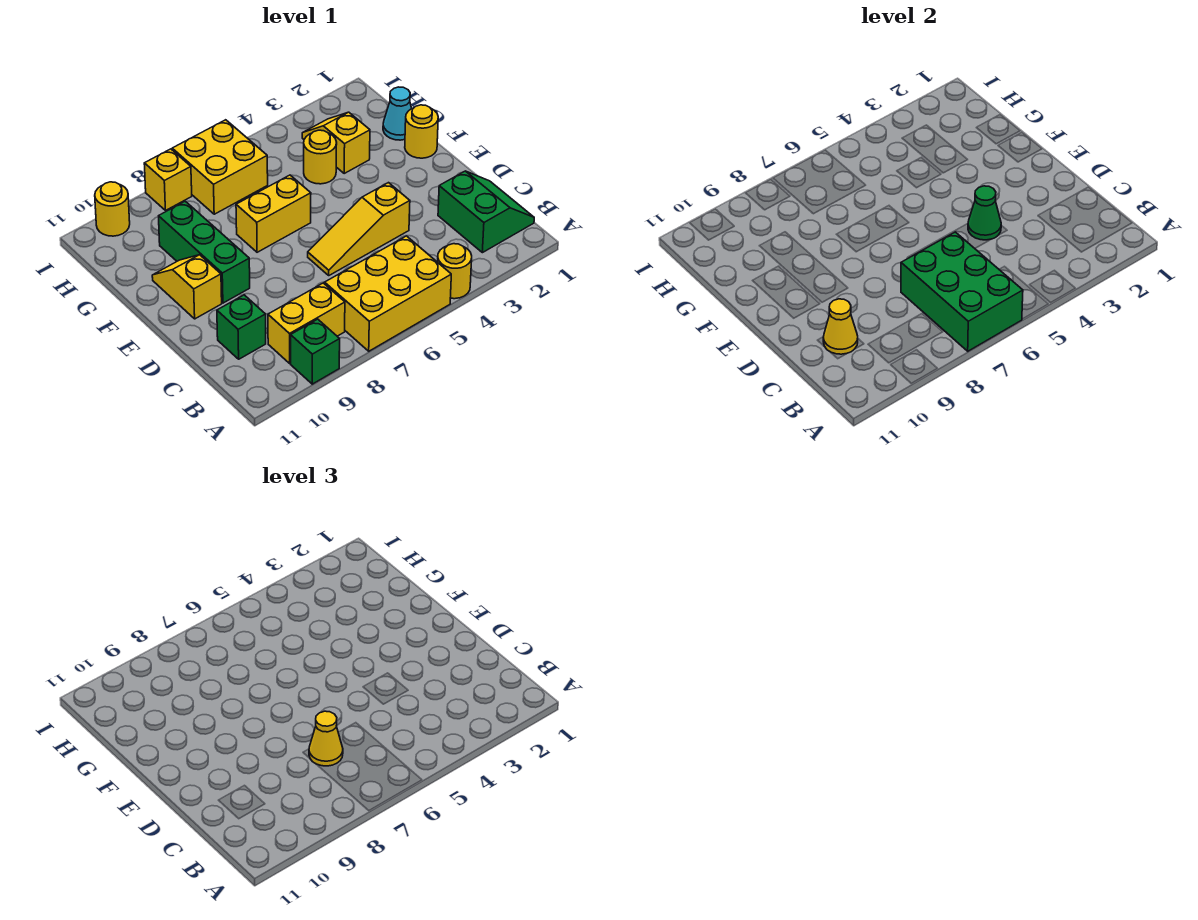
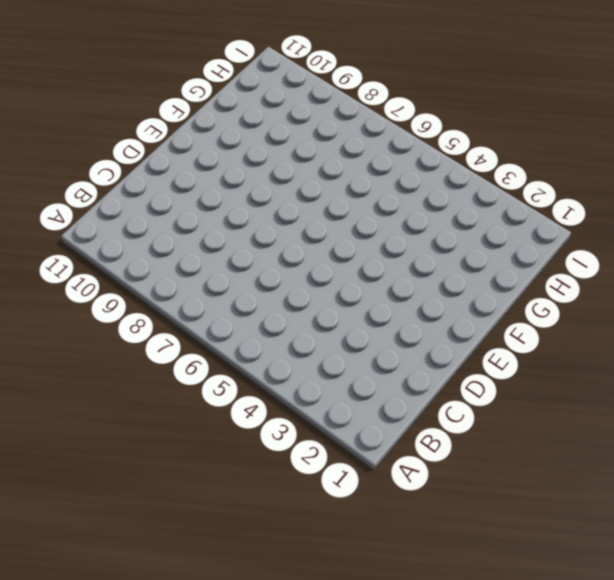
none -> yellow 1x1 round brick [438,244,472,299]
none -> yellow 2x3 brick [325,236,451,351]
none -> green 1x1 brick [291,319,340,384]

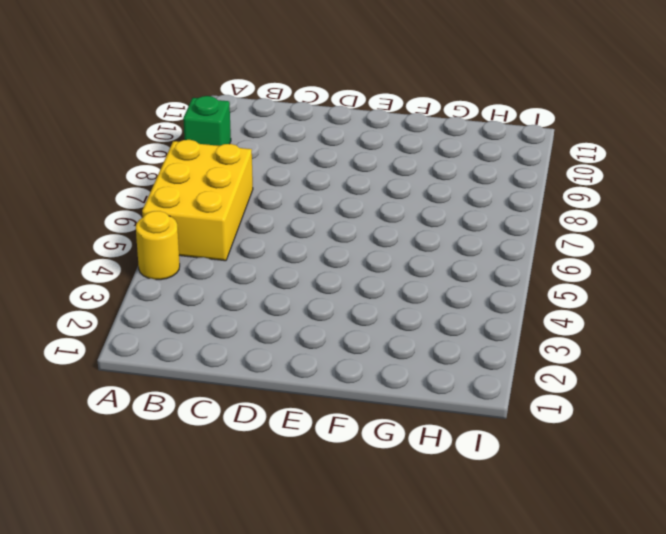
none -> green 2x2 slope [438,171,534,253]
none -> yellow 1x2 brick [268,283,345,363]
none -> green 1x1 brick [217,295,266,359]

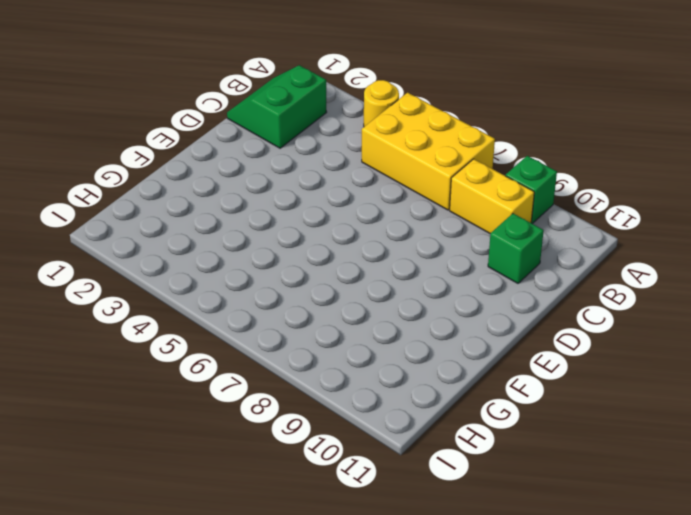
none -> yellow 1x3 slope [308,183,410,275]
none -> green 1x3 brick [159,201,250,303]
none -> yellow 1x2 slope [152,255,222,319]

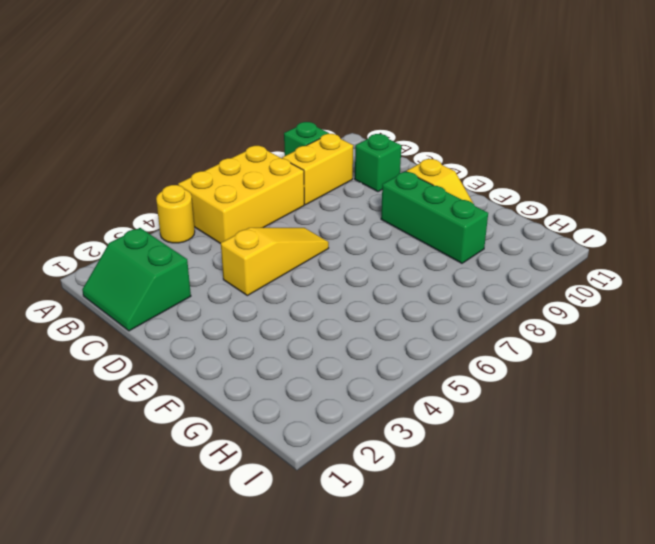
none -> yellow 1x1 round brick [405,105,438,158]
none -> yellow 1x2 brick [236,175,311,252]
none -> cyan 1x1 cone [383,87,412,140]

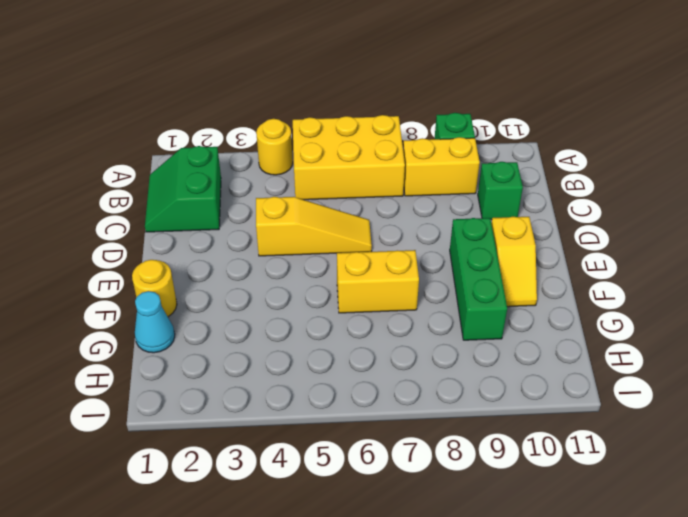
none -> yellow 1x2 slope [302,112,370,173]
none -> yellow 1x1 round brick [304,130,337,184]
none -> yellow 2x2 brick [172,120,268,214]

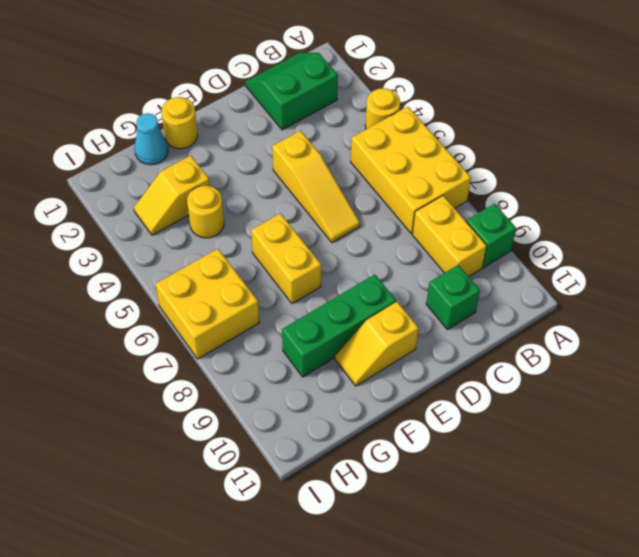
none -> yellow 1x1 brick [144,149,192,211]
none -> yellow 1x1 round brick [95,182,130,236]
none -> green 2x3 brick [901,232,1023,351]

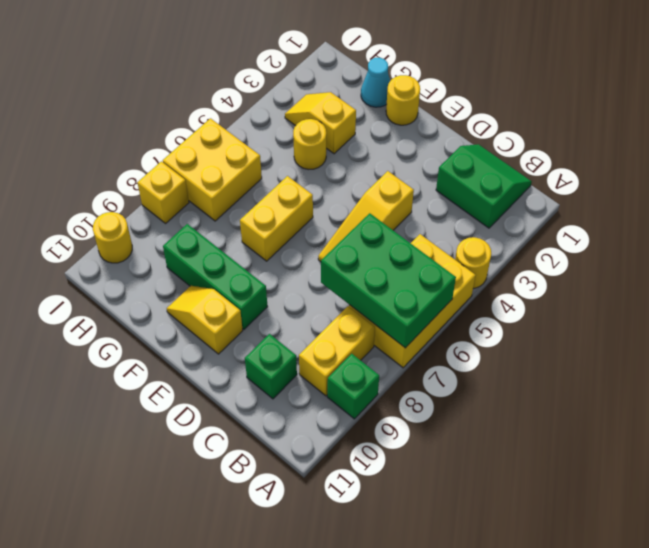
none -> yellow 1x1 cone [823,299,858,354]
none -> green 1x1 cone [968,186,1001,240]
none -> yellow 1x1 cone [309,711,343,766]

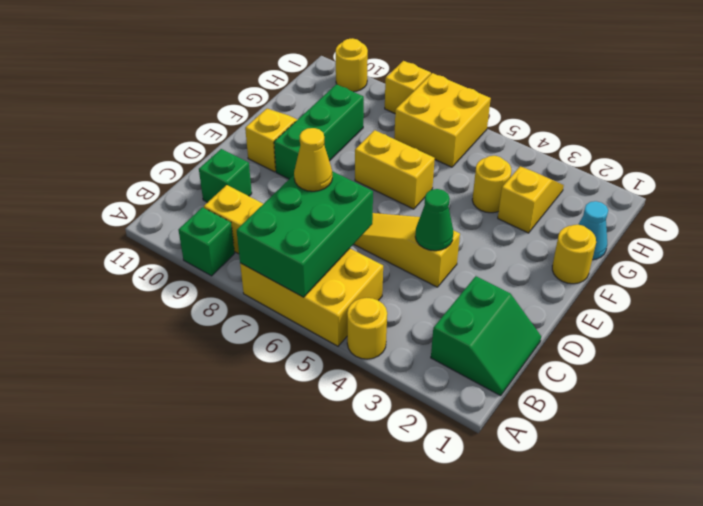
none -> yellow 1x1 cone [823,299,858,354]

